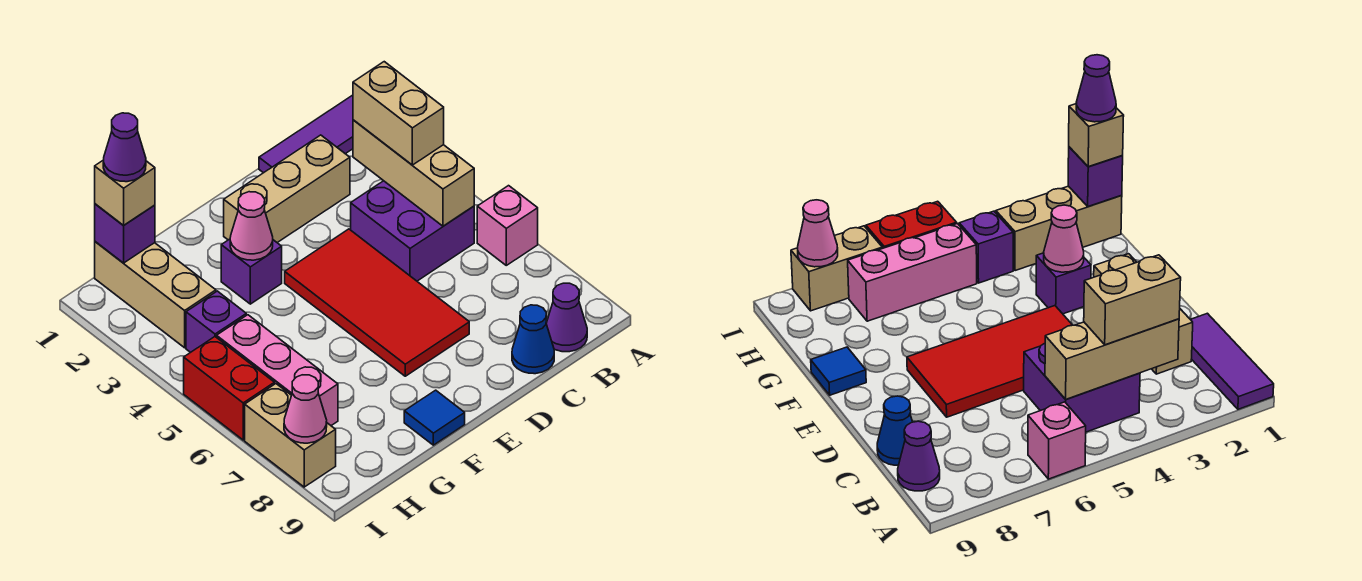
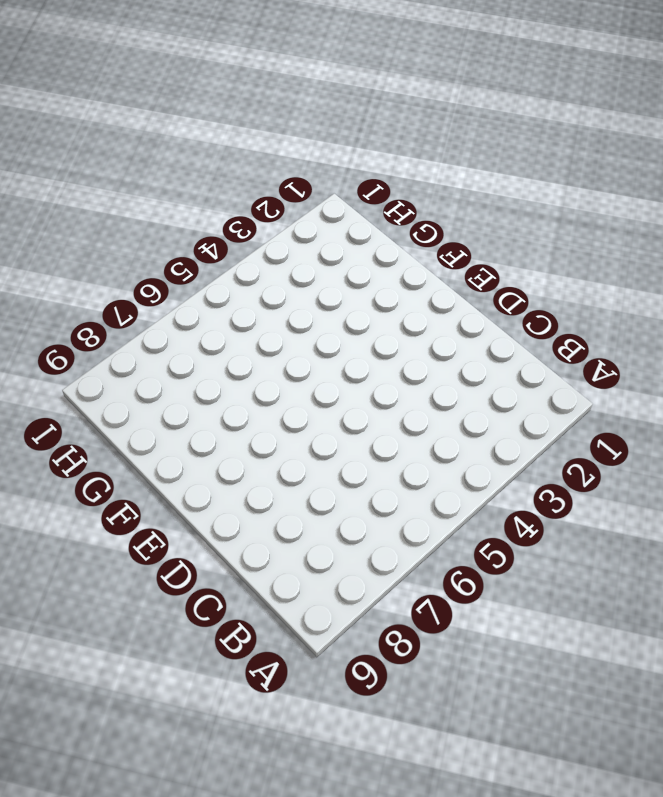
none -> purple 1x3 tile [259,95,353,173]
none -> pink 1x1 brick [477,186,538,265]
none -> purple 2x2 brick [351,181,474,281]

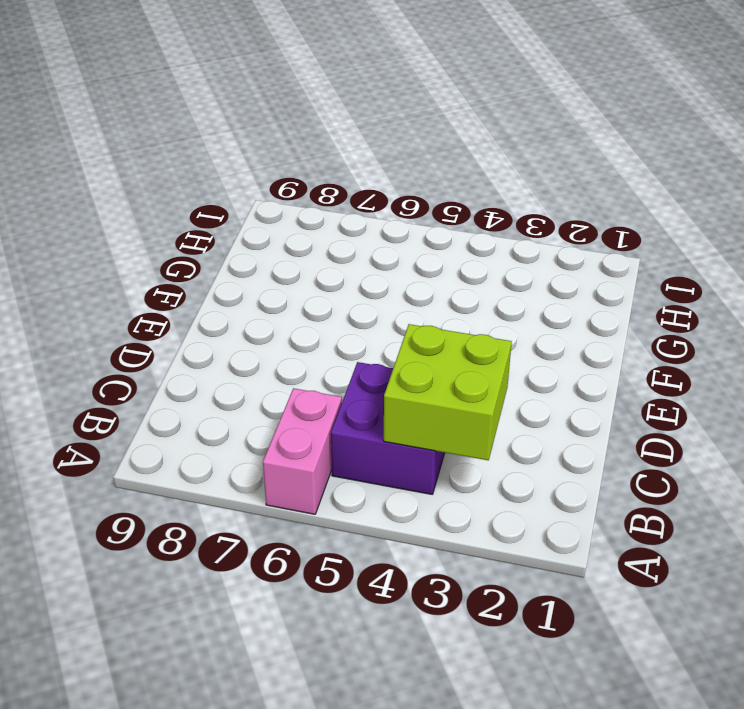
pink 1x2 brick [263,388,342,514] -> pink 1x1 brick [477,186,538,265]
lime 2x2 brick [384,324,512,460] -> tan 1x3 brick [353,120,474,226]
none -> purple 1x3 tile [259,95,353,173]
none -> purple 1x1 cone [546,283,587,352]
none -> tan 1x3 brick [224,135,350,243]

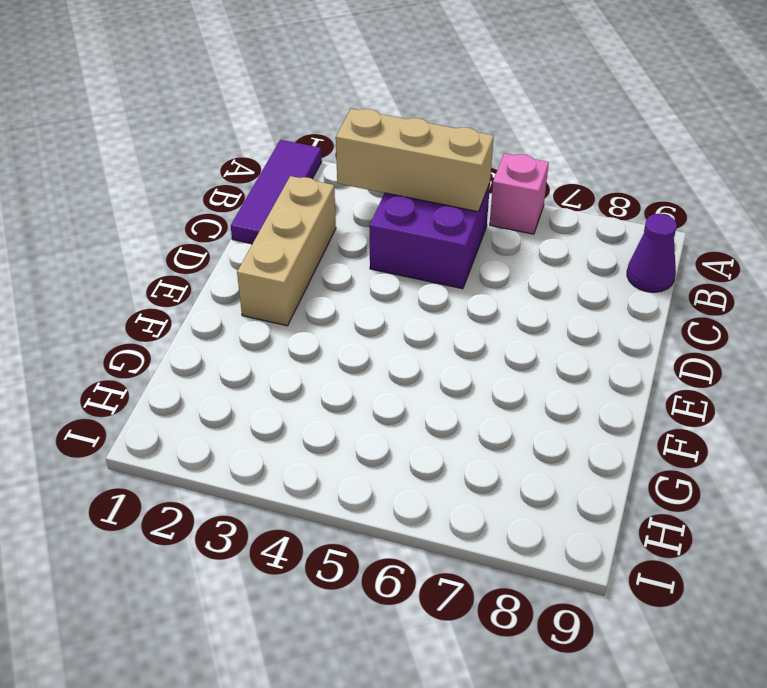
none -> blue 1x1 cone [512,305,554,374]
none -> red 2x4 tile [285,229,469,376]
none -> purple 1x1 brick [221,239,282,304]

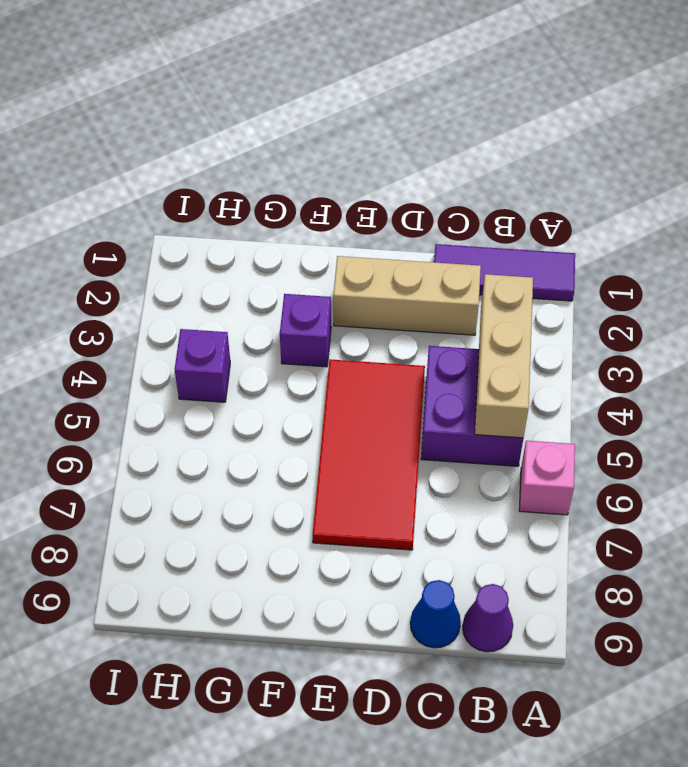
none -> blue 1x1 tile [404,390,465,445]
none -> tan 1x3 brick [95,242,216,348]
none -> pink 1x3 brick [217,315,338,425]

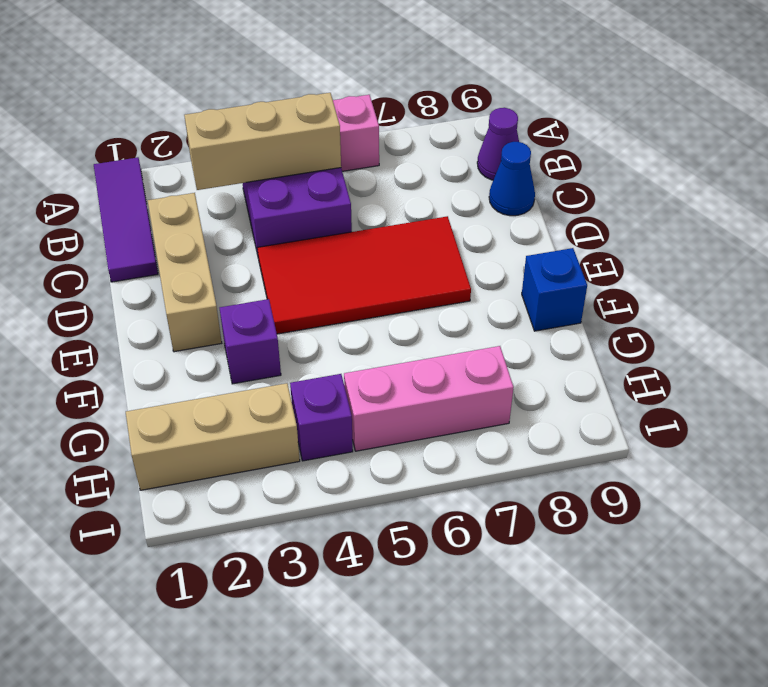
blue 1x1 brick [522,248,587,331] -> blue 1x1 tile [404,390,465,445]
none -> red 1x2 brick [184,337,275,440]
none -> tan 1x2 brick [245,384,336,487]
none -> pink 1x1 cone [230,192,273,260]

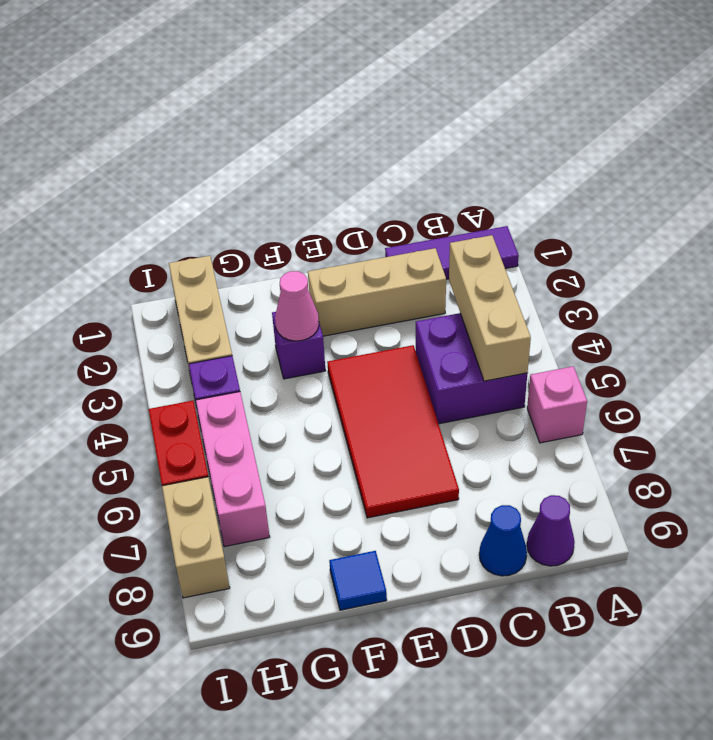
none -> purple 1x1 brick [95,204,155,263]
none -> pink 1x1 cone [284,375,327,443]
none -> tan 1x2 brick [353,62,444,165]

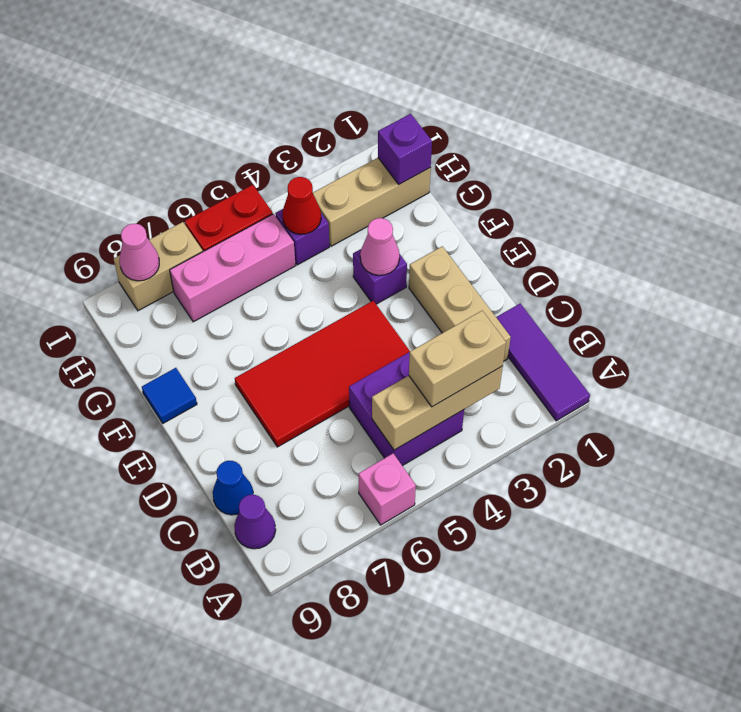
red 1x1 cone [282,177,321,234] -> none
none -> tan 1x1 brick [95,160,155,226]
none -> purple 1x1 cone [103,113,146,182]

